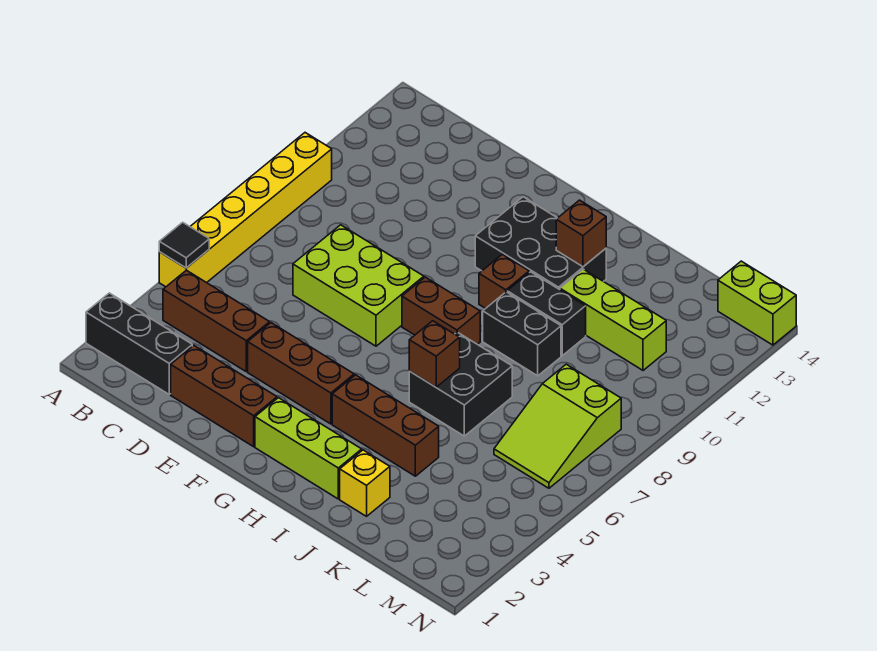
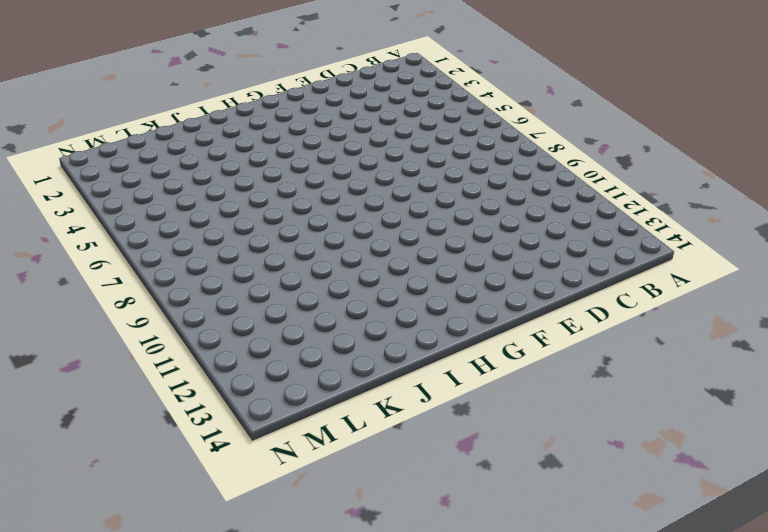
none -> black 1x3 brick [86,293,192,394]
none -> yellow 1x6 brick [159,133,332,287]
none -> brown 1x3 brick [163,270,270,371]

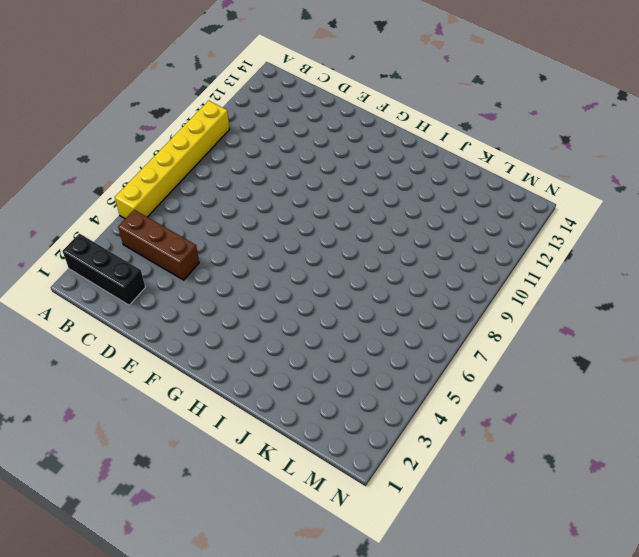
none -> brown 1x3 brick [171,346,277,447]
none -> lime 2x3 brick [293,225,424,346]
none -> brown 1x3 brick [248,323,354,424]

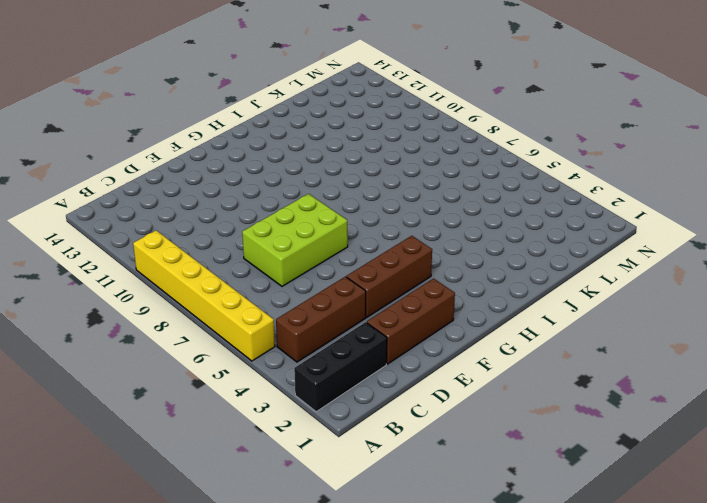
none -> lime 1x3 brick [255,398,362,499]
none -> brown 1x2 brick [402,277,480,344]
none -> black 2x3 brick [475,197,606,290]

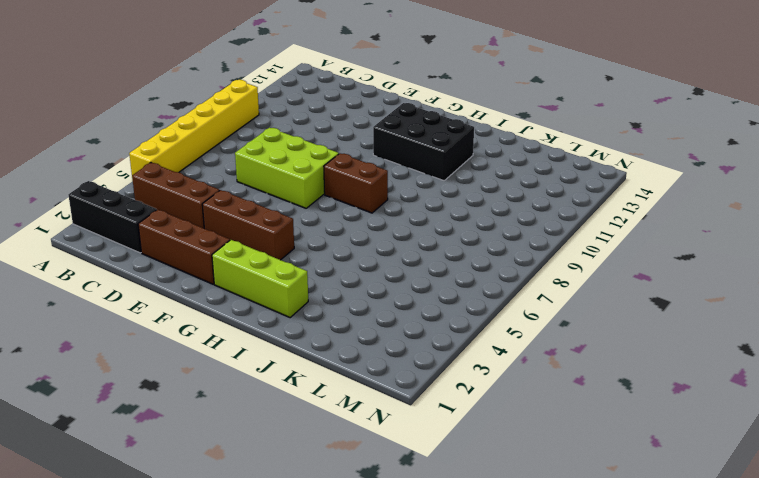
none -> brown 1x3 brick [332,375,439,476]
none -> brown 1x1 brick [479,254,529,308]
none -> black 2x2 brick [409,332,512,436]

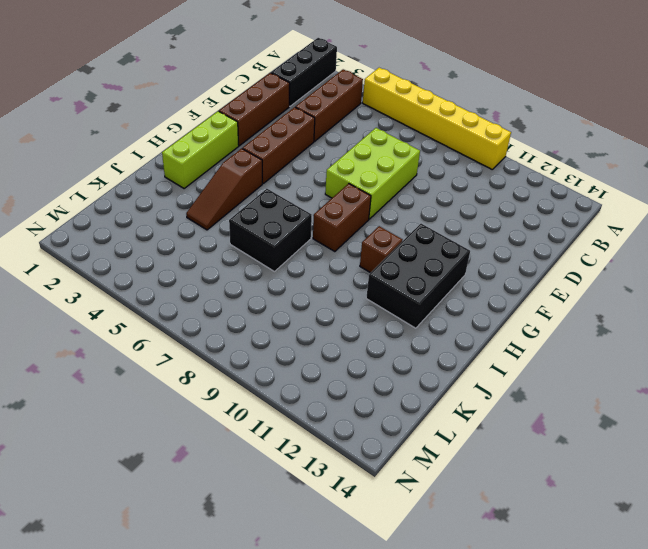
brown 1x3 slope [186,148,262,230] -> brown 1x3 brick [332,375,439,476]
none -> black 1x2 brick [483,292,561,376]
none -> black 1x2 brick [507,272,586,356]
none -> yellow 1x1 brick [340,450,390,516]

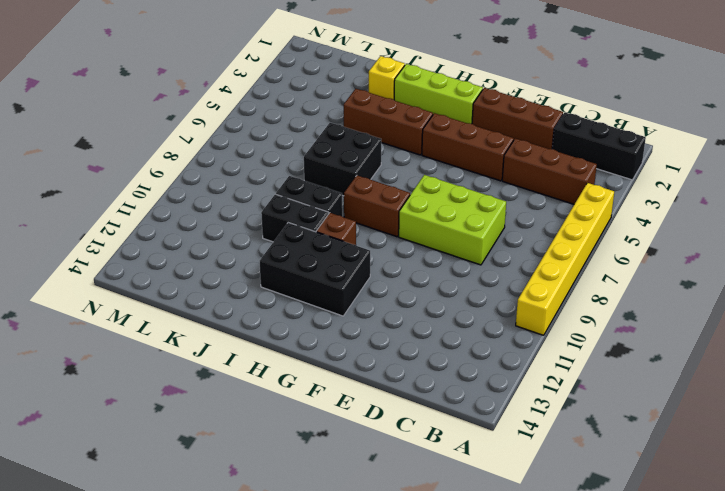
none -> lime 1x3 brick [560,269,666,370]
none -> lime 2x3 slope [494,364,621,488]
none -> lime 1x2 brick [718,261,796,345]

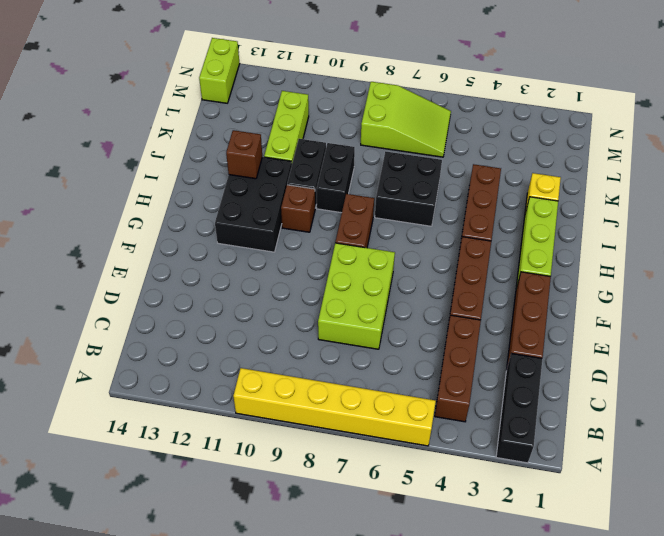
none -> black 1x1 tile [159,222,209,268]
none -> brown 1x1 brick [409,321,460,387]

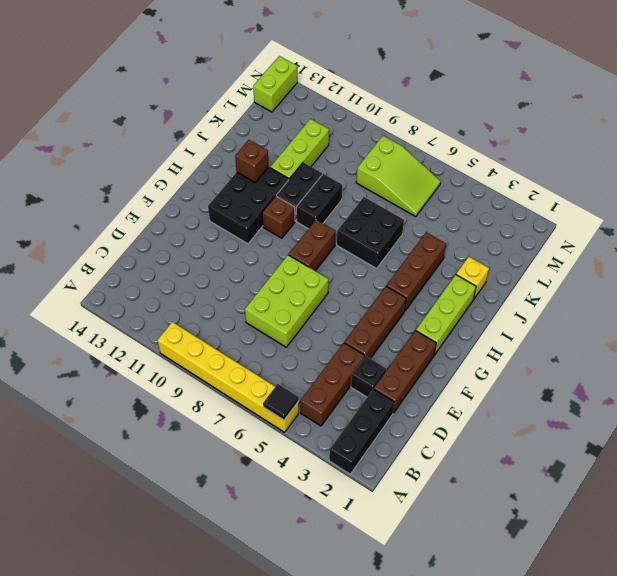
black 1x1 brick [351,356,386,397] -> none
none -> brown 1x1 brick [409,321,460,387]

